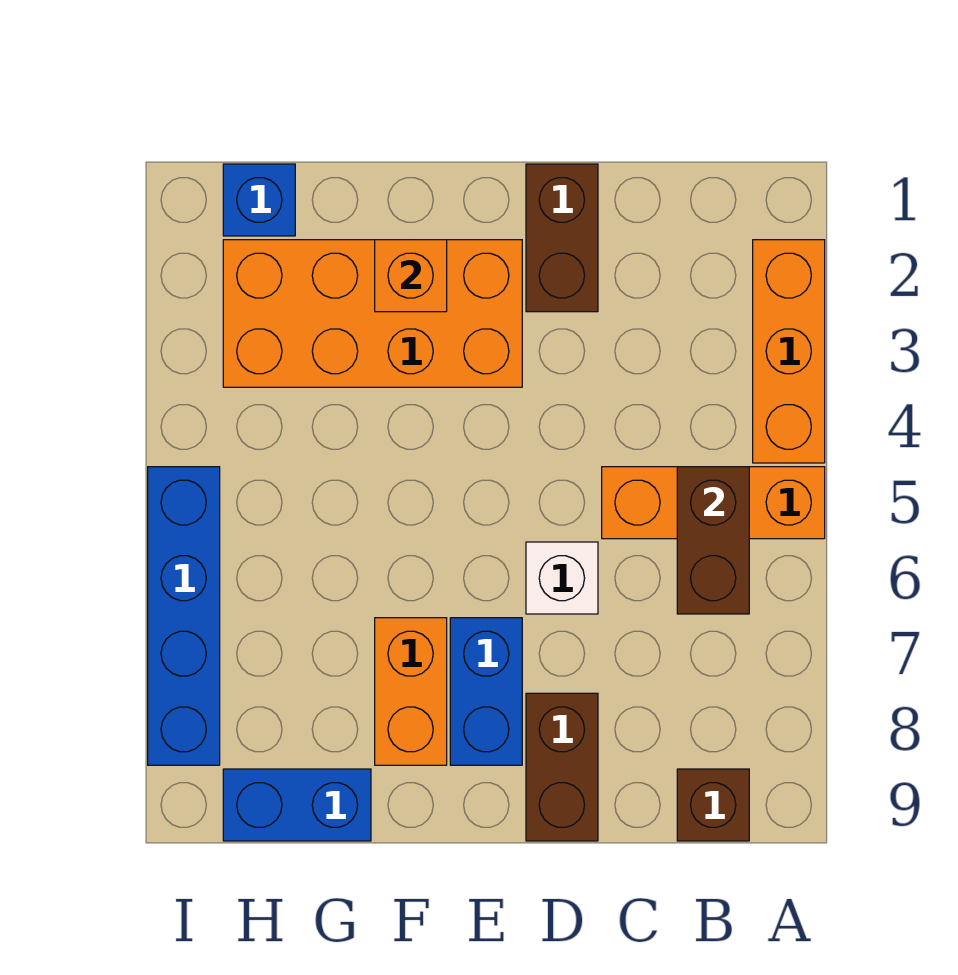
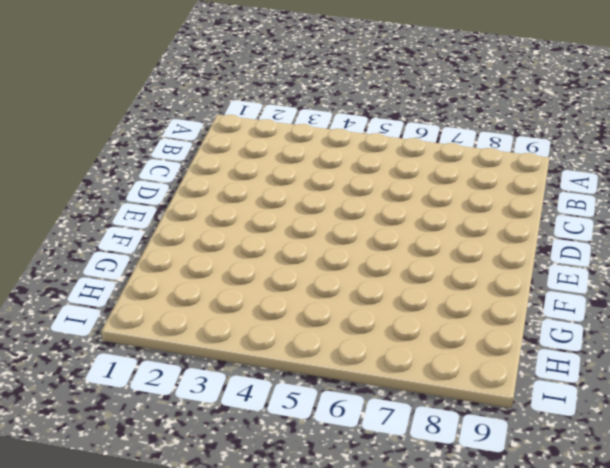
none -> orange 1x3 brick [753,240,825,463]
none -> orange 1x3 brick [602,467,825,539]
none -> brown 1x1 brick [677,769,749,841]

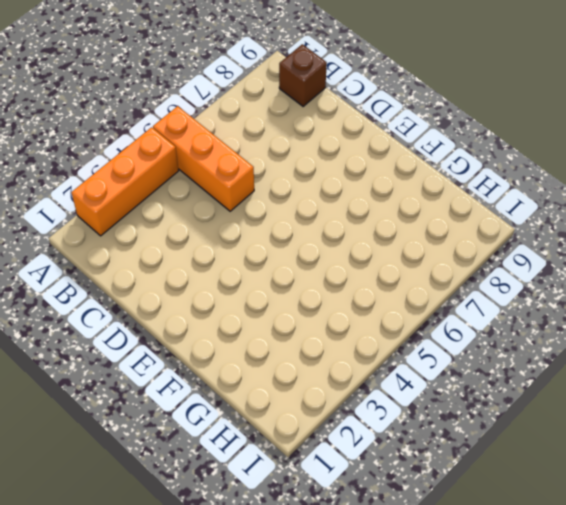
none -> brown 1x2 brick [526,164,598,312]
none -> white 1x1 brick [526,542,598,614]
none -> brown 1x2 brick [526,693,598,841]

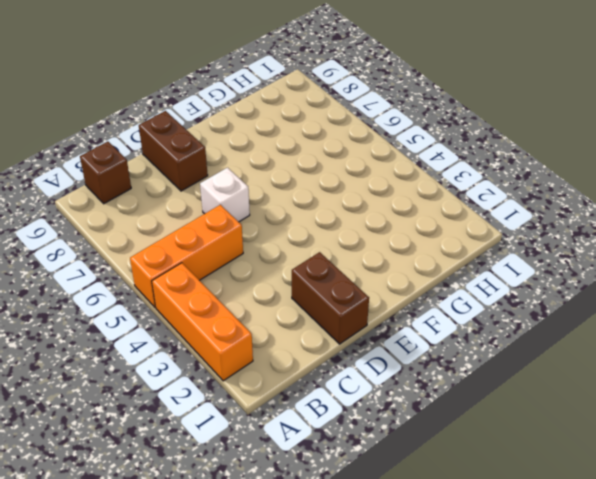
none -> orange 2x4 brick [223,240,522,387]
none -> blue 1x2 brick [450,618,522,765]
none -> orange 1x2 brick [375,618,447,765]

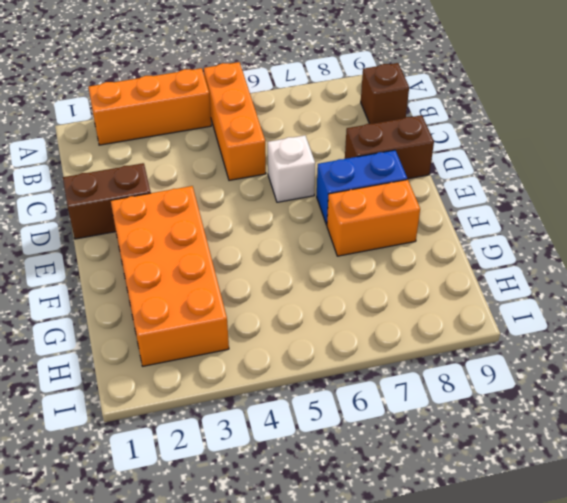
none -> blue 1x2 brick [223,769,371,841]
none -> blue 1x1 brick [223,164,295,236]
none -> blue 1x4 brick [148,467,220,765]

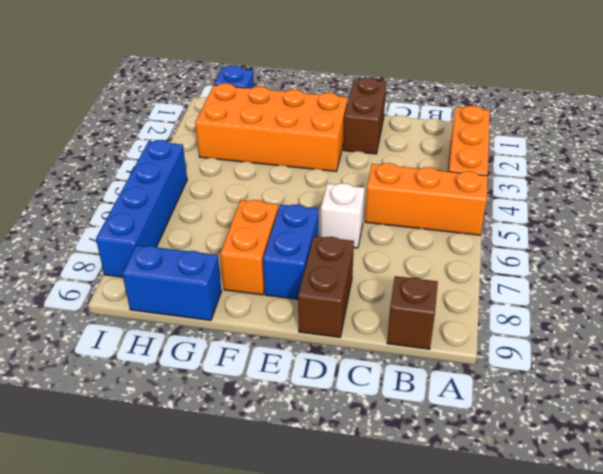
none -> brown 1x2 brick [677,467,749,614]
none -> orange 1x1 brick [375,240,447,312]

